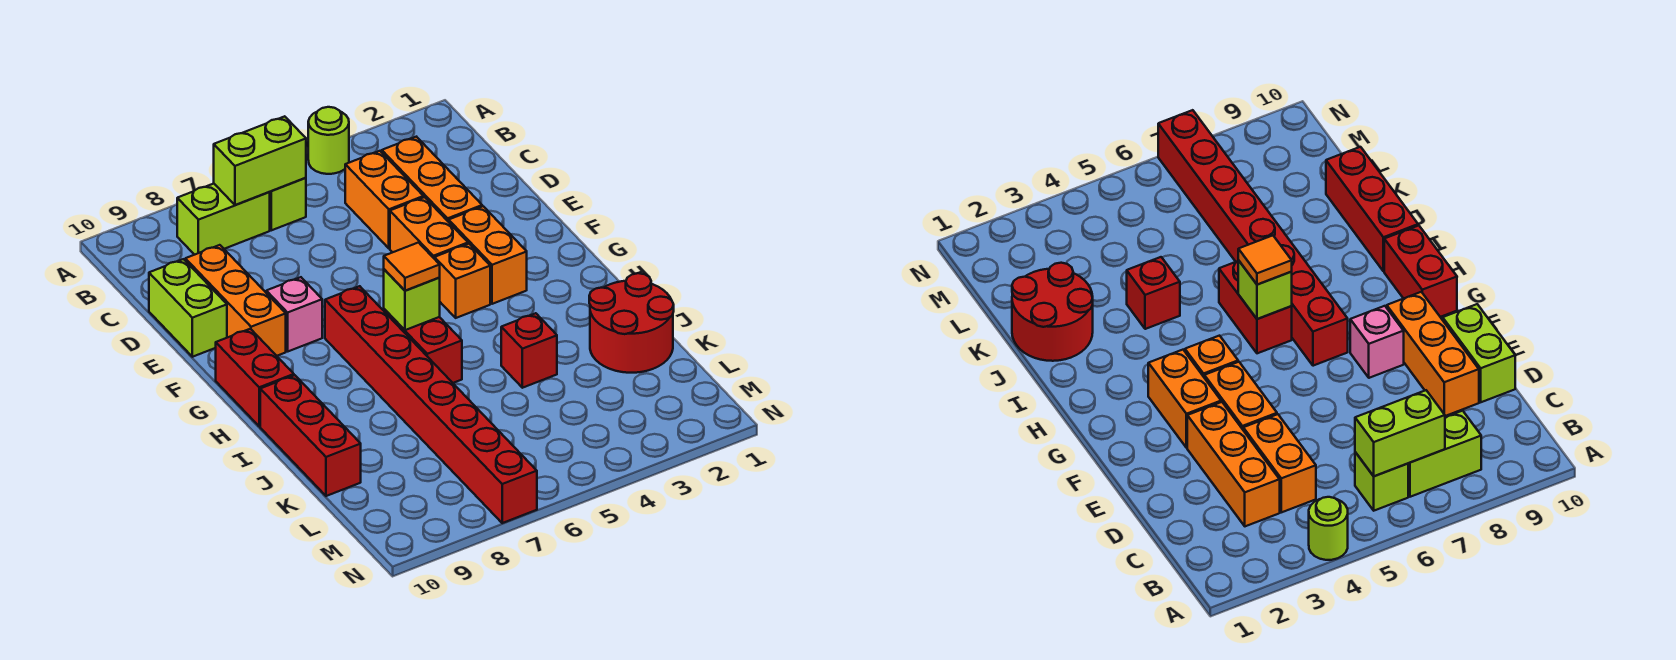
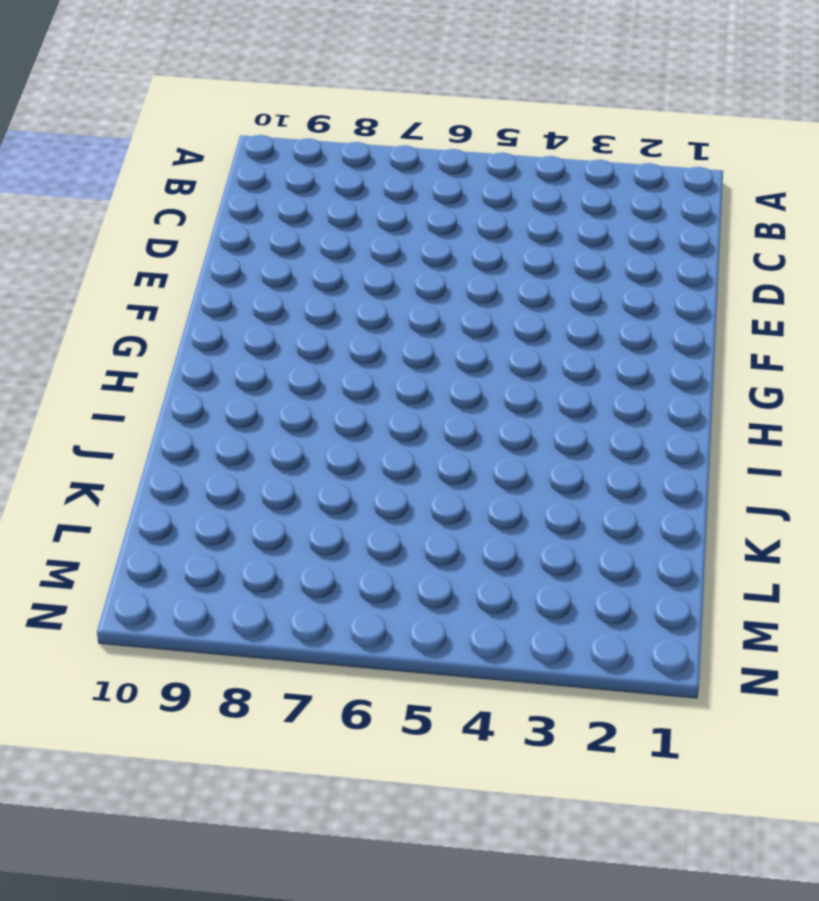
none -> lime 1x1 round brick [308,107,349,174]
none -> lime 1x1 brick [270,178,306,230]
none -> lime 1x2 brick [177,184,270,255]

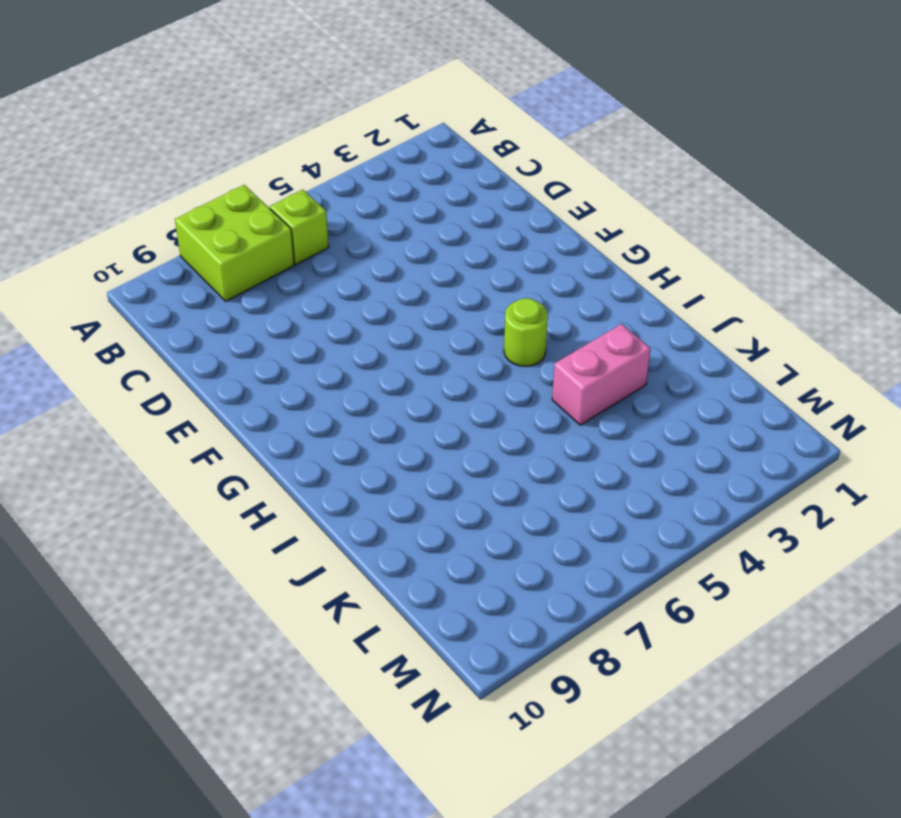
lime 2x2 brick [175,185,294,301] -> lime 1x2 brick [177,184,270,255]
lime 1x1 round brick [504,298,548,366] -> lime 1x1 round brick moved to [308,107,349,174]
pink 1x2 brick [552,324,651,425] -> red 1x1 brick [501,313,557,388]
none -> orange 1x3 brick [382,137,482,222]
none -> orange 1x2 brick [345,151,424,248]
none -> orange 1x3 brick [185,245,286,356]

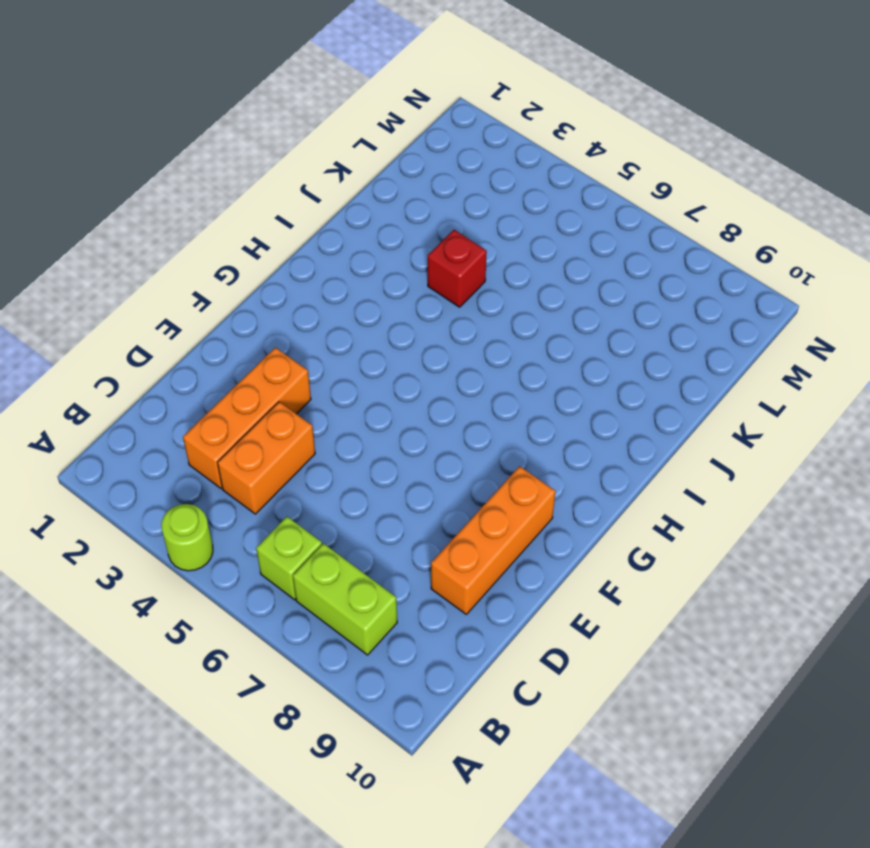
none -> lime 1x2 brick [149,259,227,357]
none -> orange 1x2 brick [390,197,468,258]
none -> orange 1x2 brick [449,206,527,304]

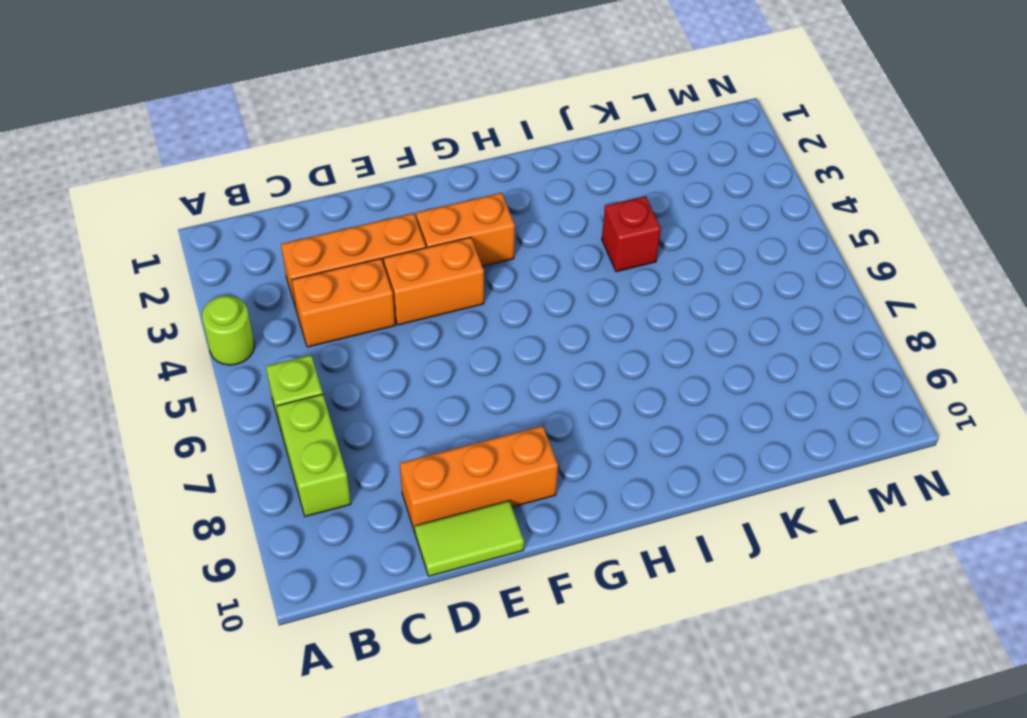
lime 1x2 tile [415,501,524,576] -> lime 1x2 brick [149,259,227,357]
none -> pink 1x1 brick [266,277,322,351]
none -> orange 1x1 brick [434,244,490,318]
none -> red 1x8 brick [325,286,537,523]

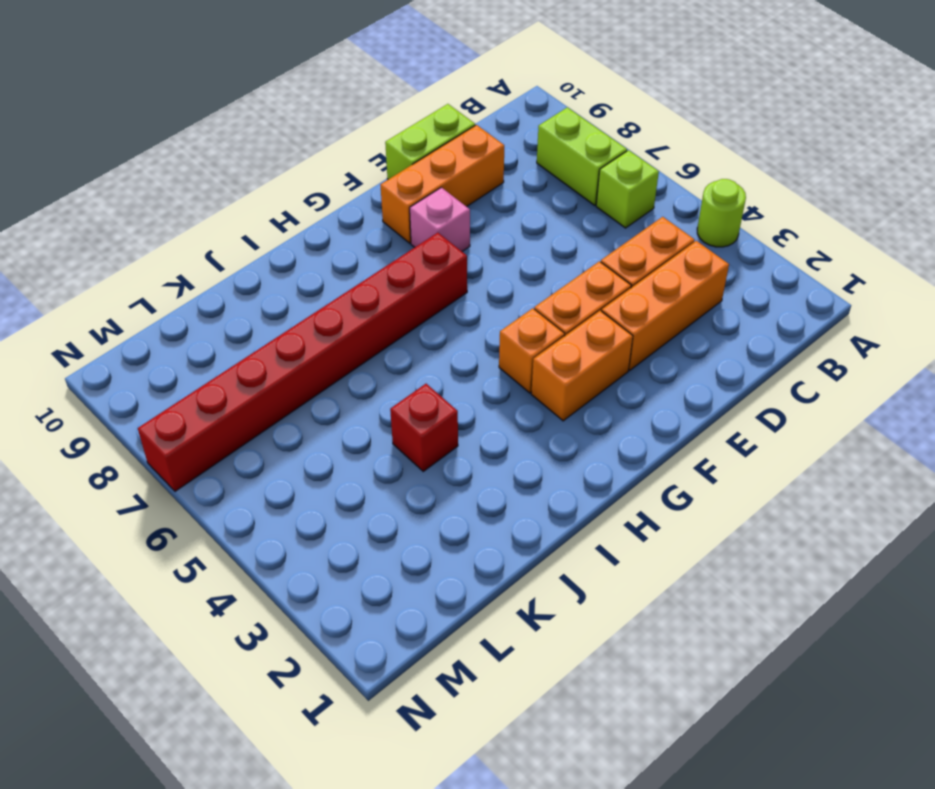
none -> red 1x2 brick [216,329,294,426]
none -> red 1x2 brick [384,309,462,383]
none -> red 1x3 brick [260,375,361,496]

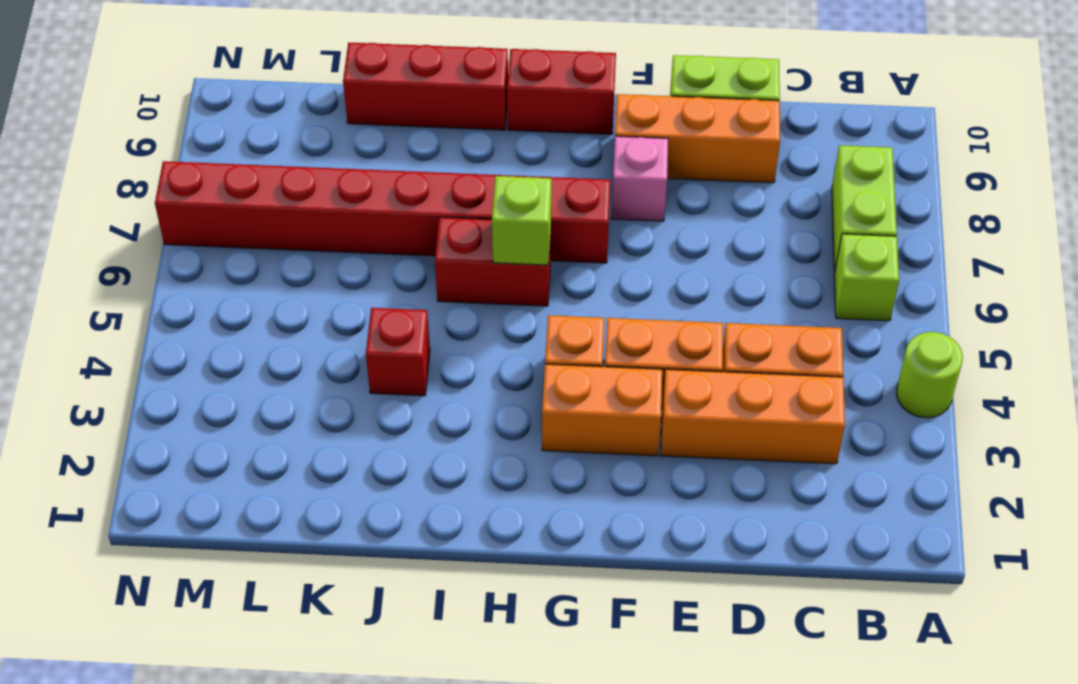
none -> red 2x2 round brick [589,273,674,373]
none -> lime 1x2 brick [214,116,306,205]
none -> orange 1x1 tile [384,243,440,291]

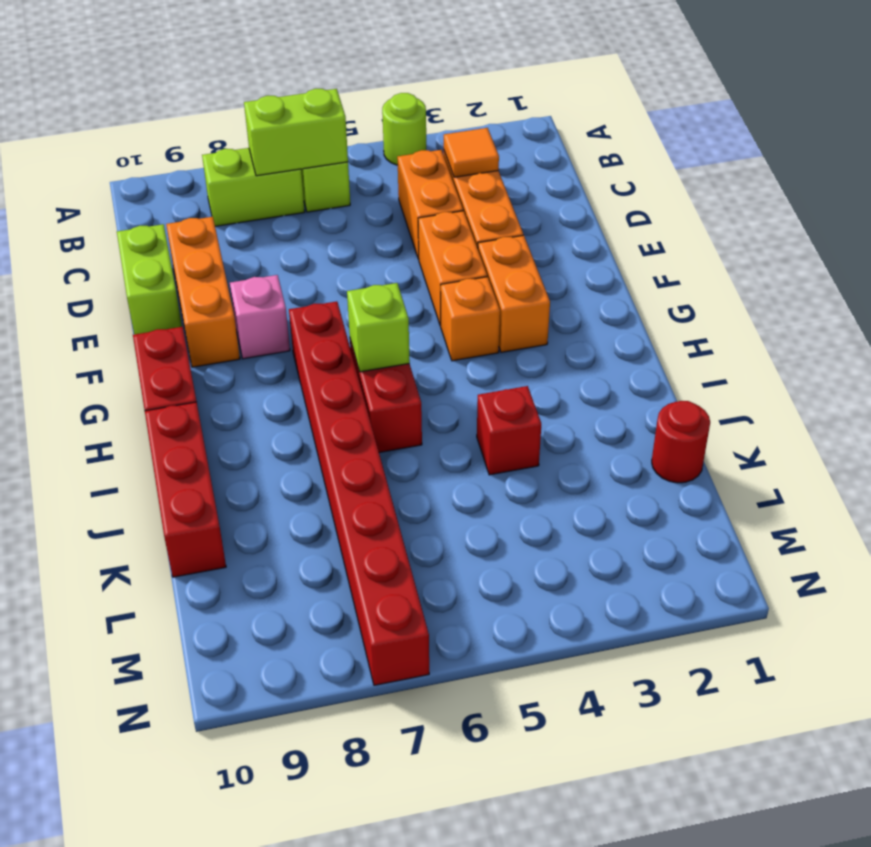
orange 1x1 tile [444,128,499,177] -> orange 1x1 tile moved to [384,243,440,291]
red 1x1 round brick [652,401,710,483] -> red 2x2 round brick [589,273,674,373]

